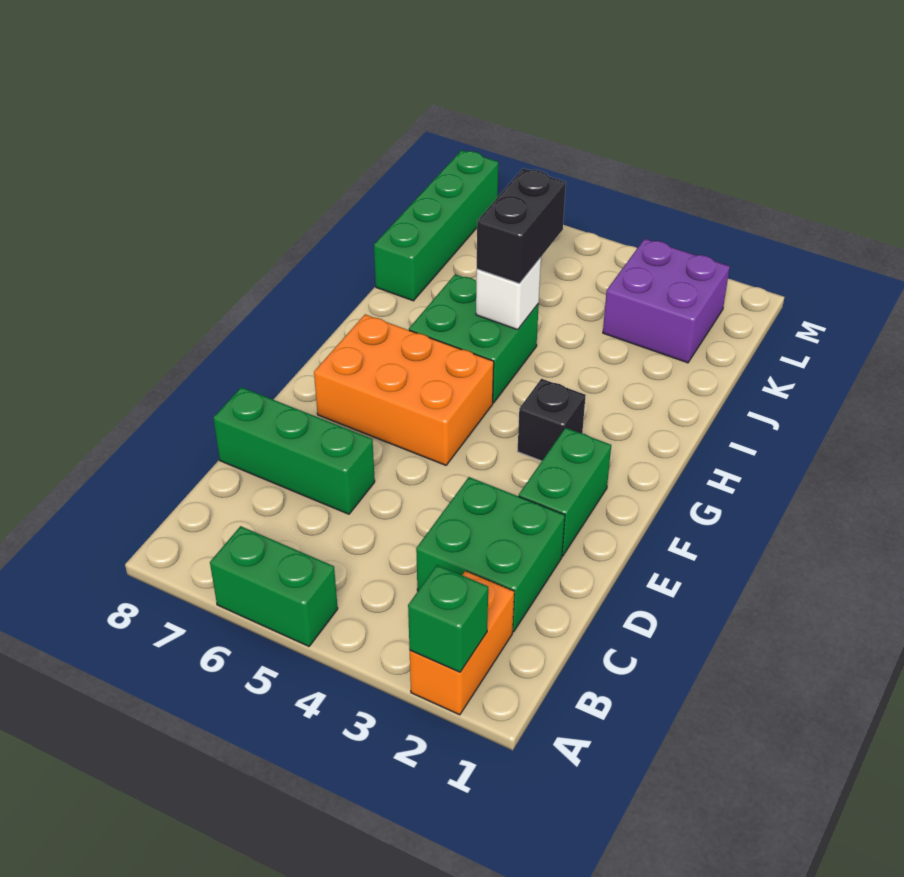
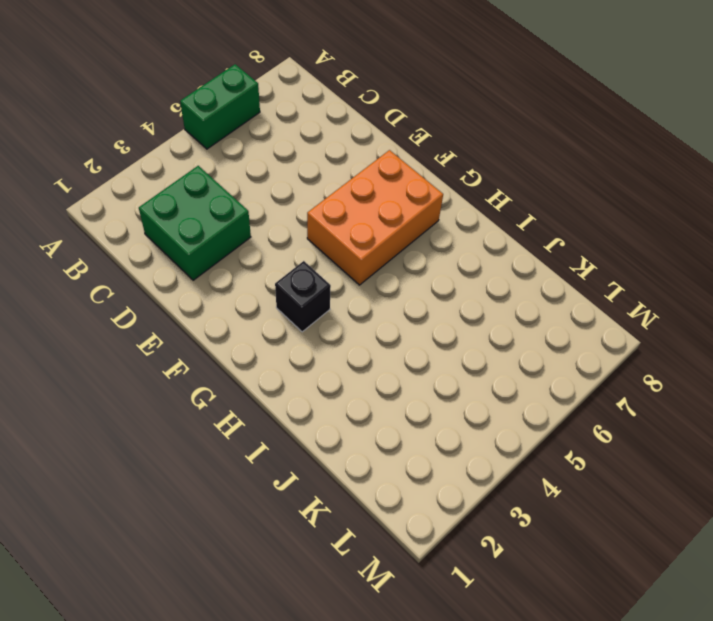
none -> orange 1x2 brick [410,571,514,715]
none -> green 1x3 brick [213,387,375,514]
none -> green 1x2 brick [519,428,611,556]

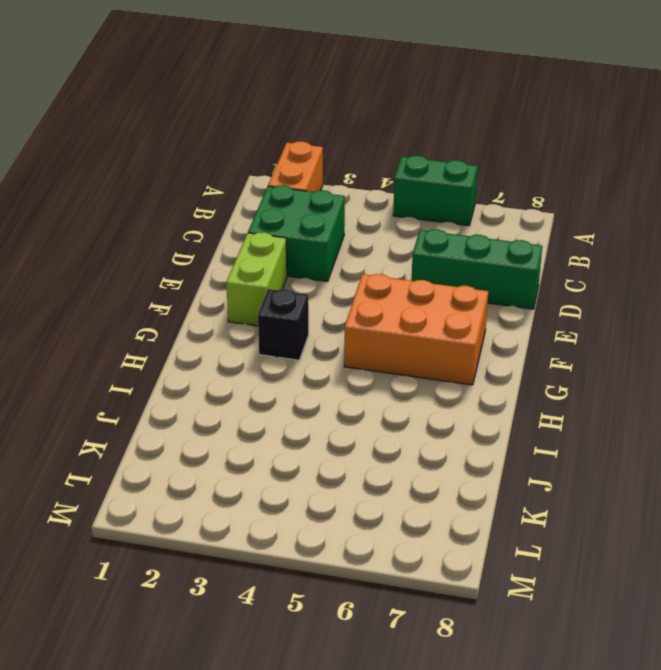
lime 1x2 brick [226,232,287,326] -> green 1x2 brick [519,428,611,556]
none -> green 2x2 brick [409,274,539,403]
none -> green 1x4 brick [374,150,498,301]
none -> purple 2x2 brick [603,239,730,363]

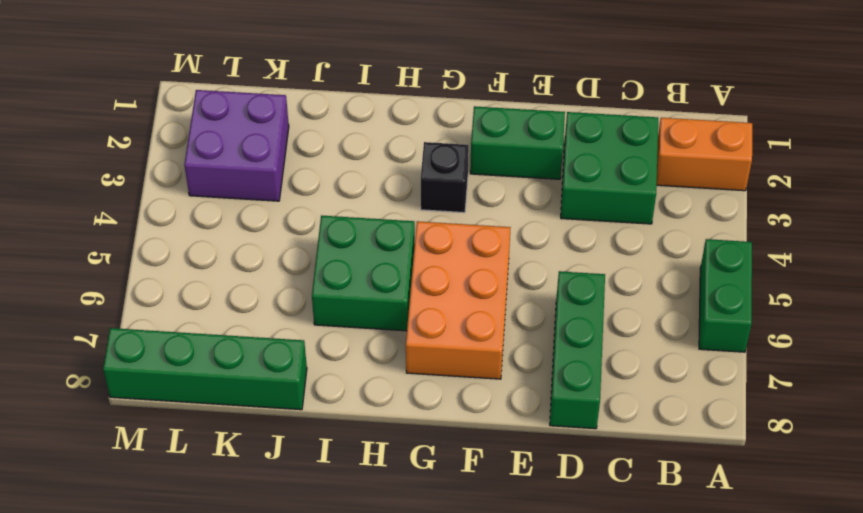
none -> green 1x1 brick [408,565,488,672]
none -> white 1x1 brick [476,258,541,330]
none -> black 1x2 brick [477,168,566,284]

